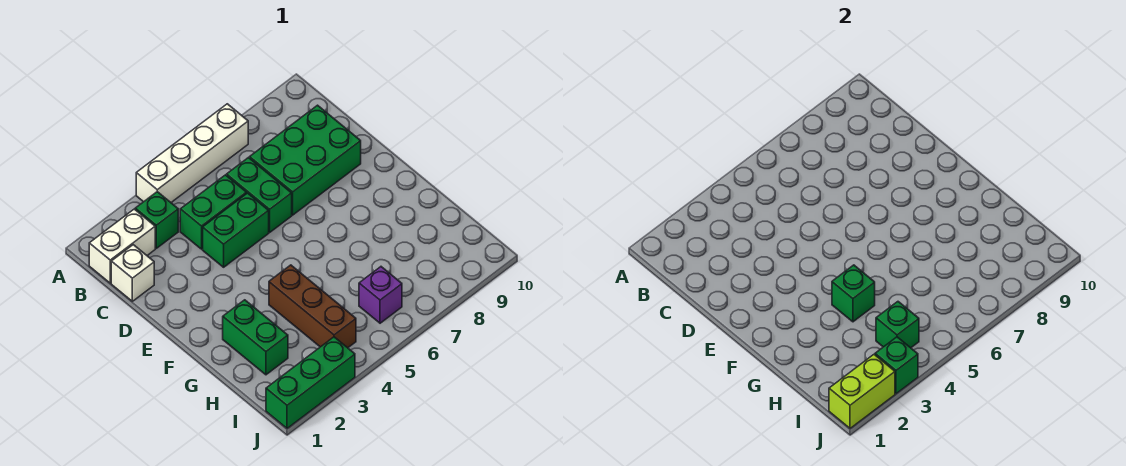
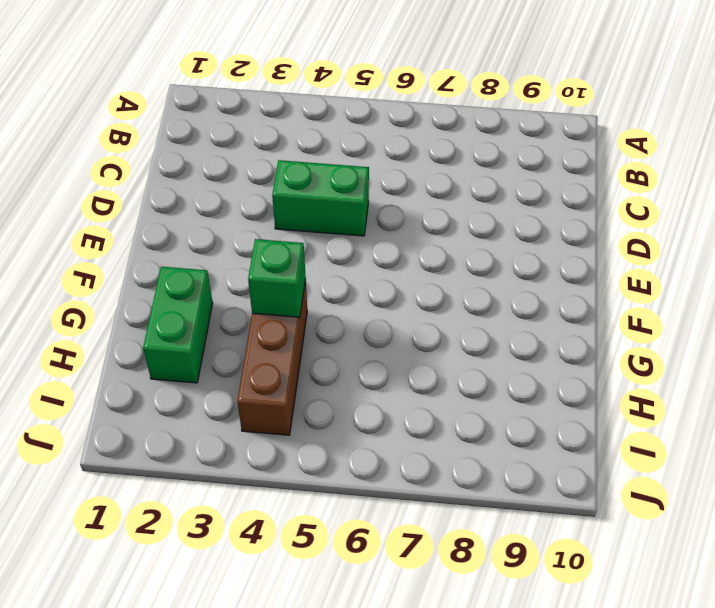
none -> white 1x4 brick [136,104,248,202]
none -> white 1x2 brick [89,209,155,283]
none -> green 1x1 brick [135,192,178,248]

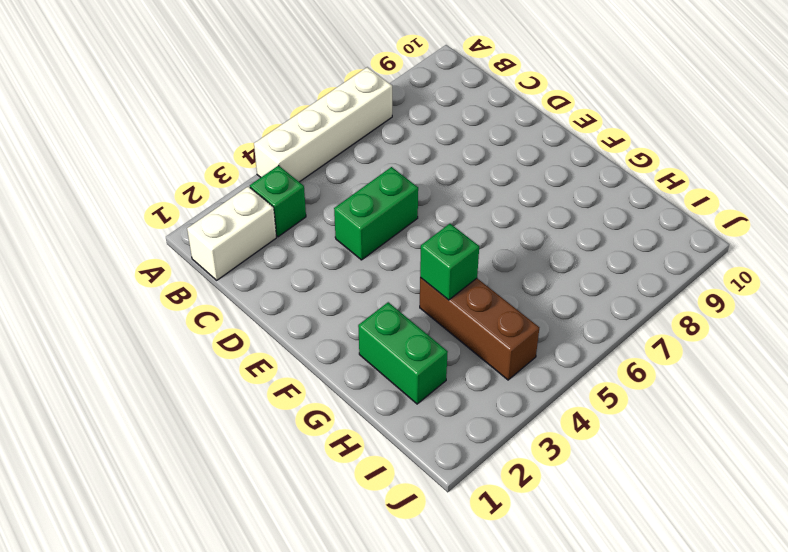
none -> white 1x1 brick [111,245,154,301]
none -> green 1x2 brick [180,175,246,249]
none -> green 1x2 brick [227,158,292,232]

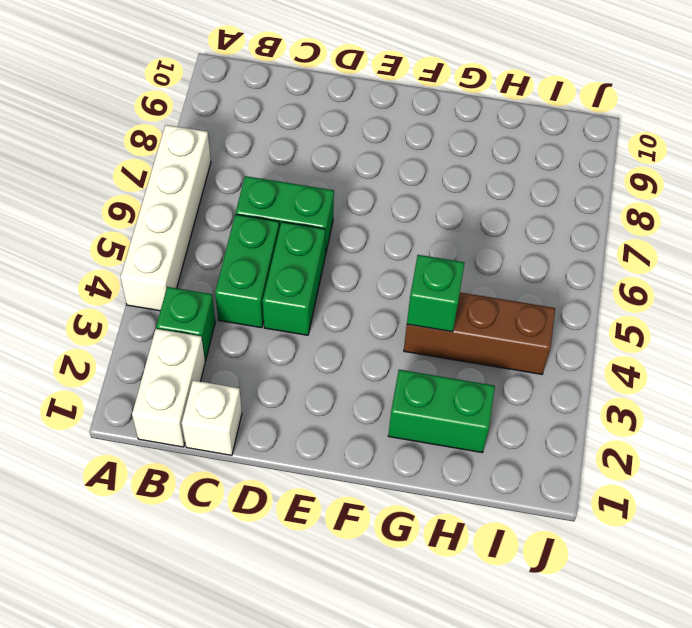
none -> green 2x3 brick [250,105,361,215]
none -> purple 1x1 brick [359,267,402,323]
none -> green 1x3 brick [266,337,355,428]

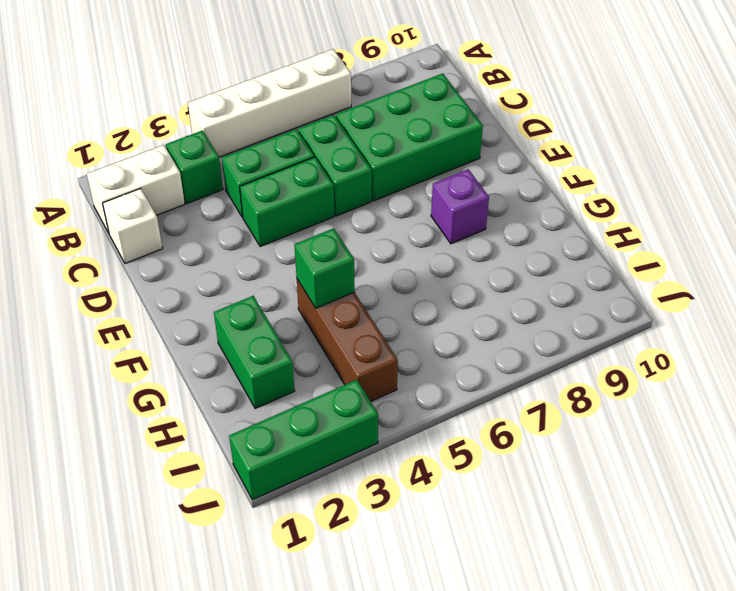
purple 1x1 brick [431,169,489,244] -> purple 1x1 brick moved to [359,267,402,323]
none -> green 1x1 brick [876,302,919,348]
none -> lime 1x2 brick [829,355,895,428]
none -> green 1x1 brick [875,337,918,394]

